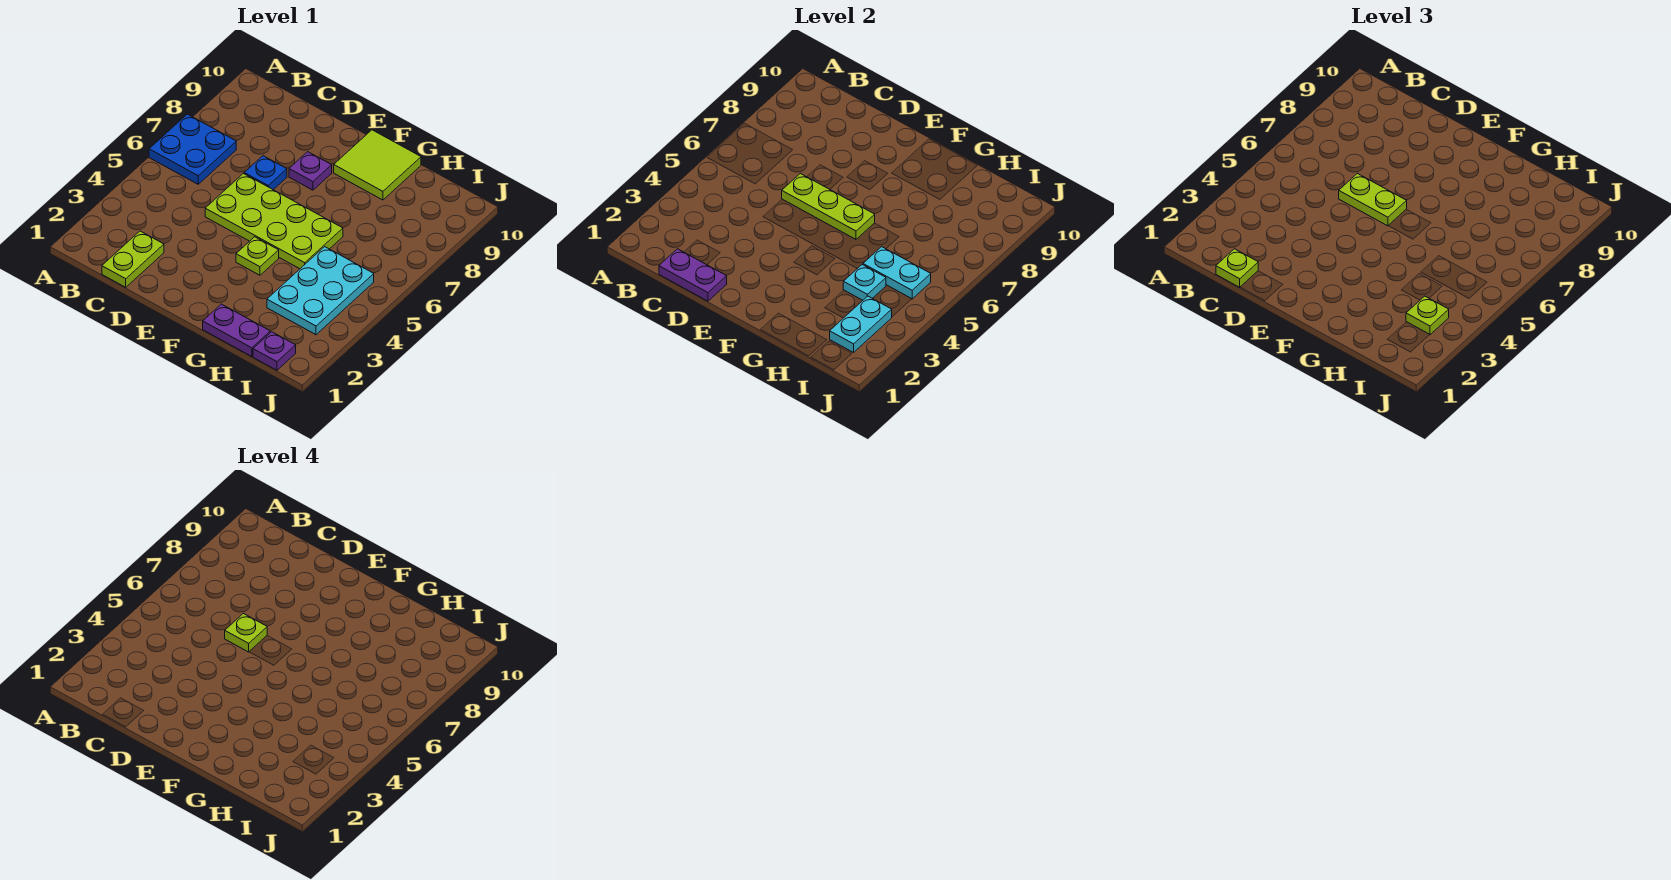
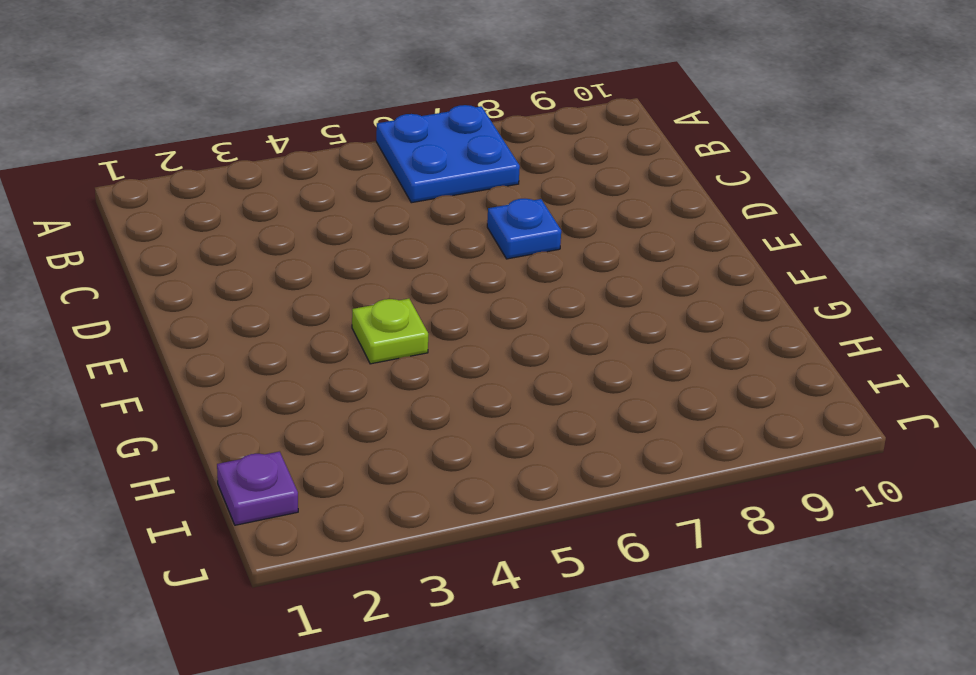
none -> lime 1x2 plate [102,231,164,287]
none -> lime 2x4 plate [205,174,343,269]
none -> purple 1x1 plate [289,152,332,190]

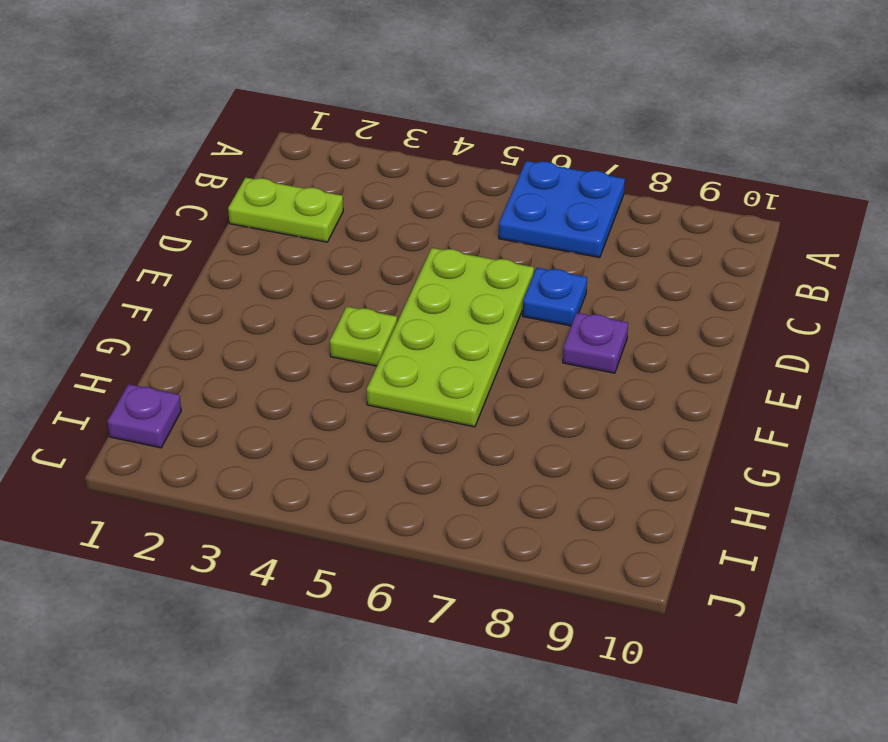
none -> lime 2x2 tile [334,130,421,200]
none -> purple 1x2 plate [203,304,270,357]
none -> cyan 2x3 plate [267,247,374,335]

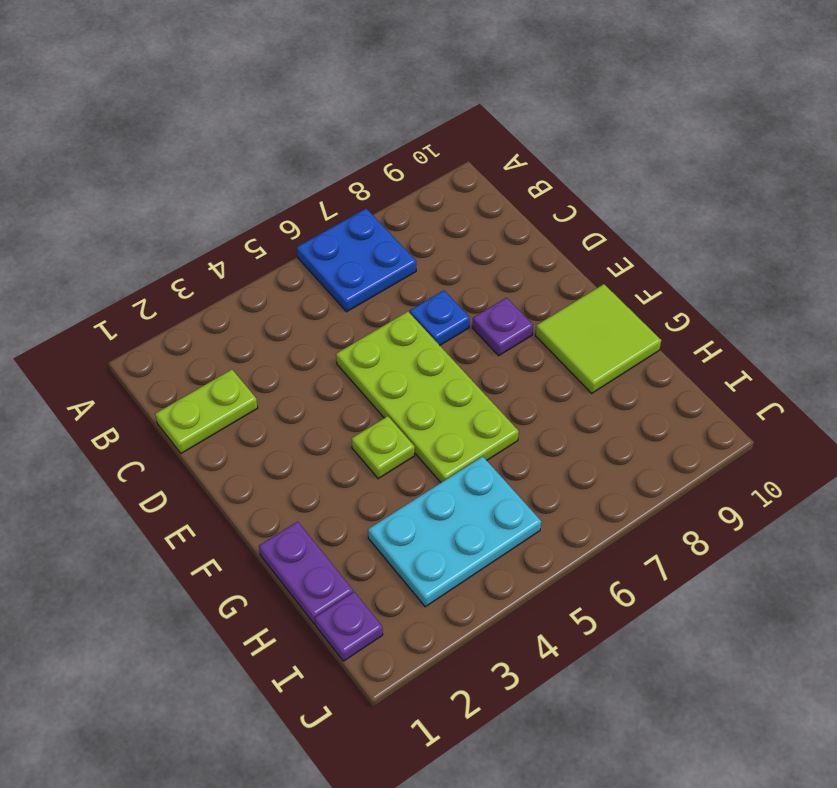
none -> purple 1x2 plate [659,249,727,301]
none -> lime 1x3 plate [782,174,875,239]
none -> cyan 1x1 plate [843,265,886,300]

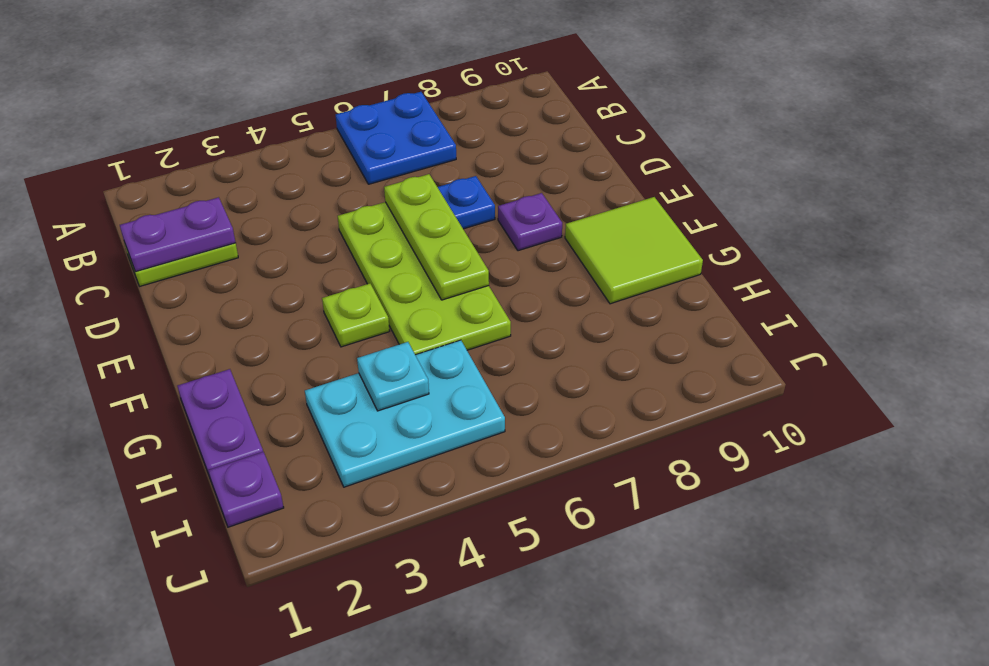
purple 1x2 plate [120,197,236,272] -> purple 1x2 plate turned to [659,249,727,301]
none -> cyan 1x2 plate [863,247,931,299]
none -> cyan 1x2 plate [830,296,892,352]
none -> lime 1x1 plate [1216,249,1258,287]

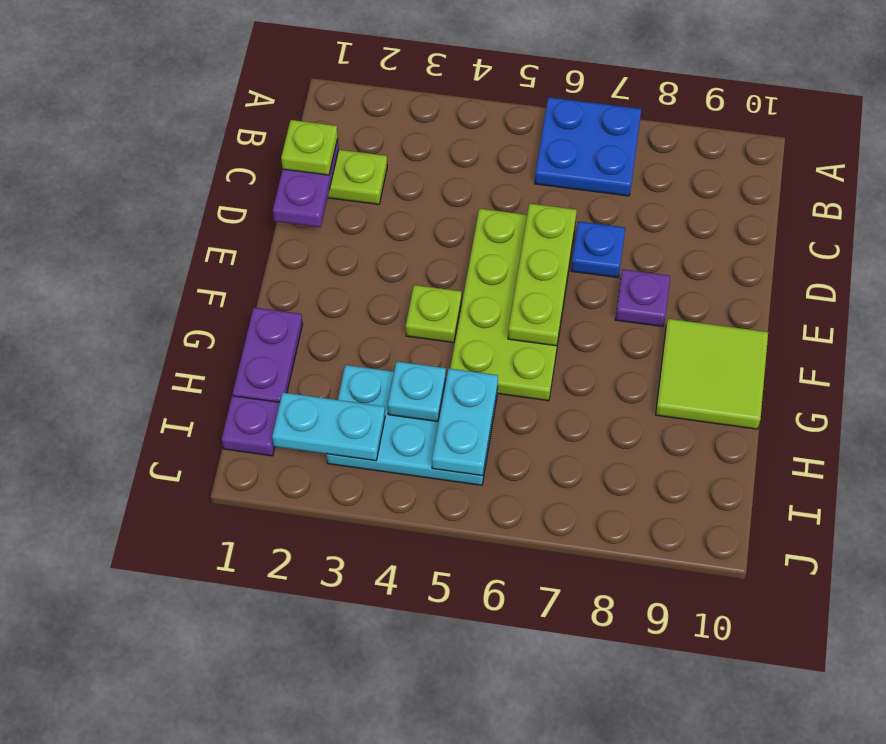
none -> lime 1x2 plate [1339,174,1407,226]
none -> lime 1x1 plate [1406,296,1449,335]
none -> lime 1x1 plate [225,614,267,652]

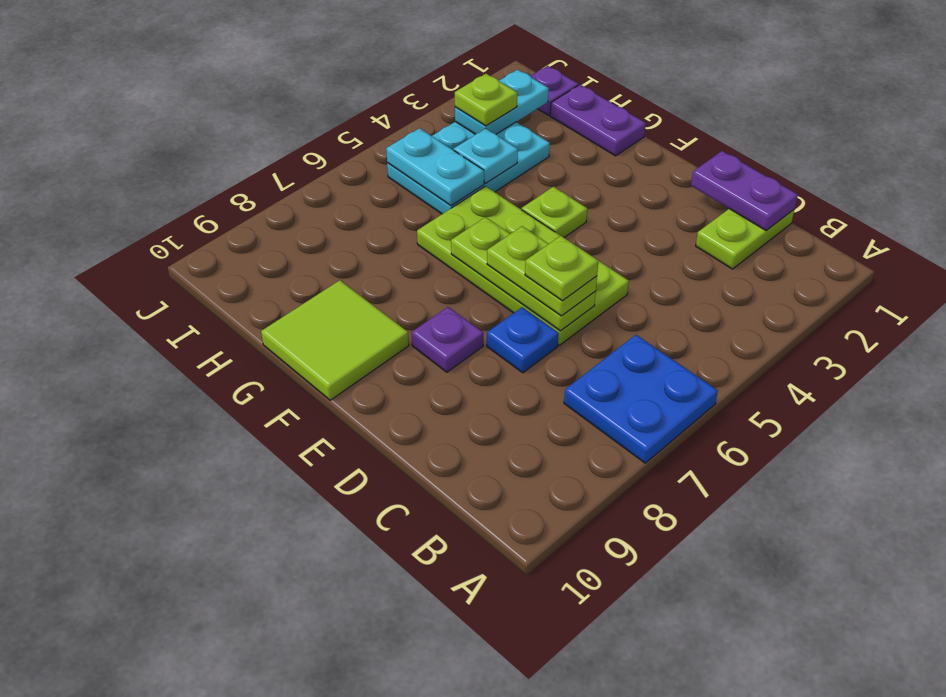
none -> lime 1x1 plate [1216,249,1258,287]

